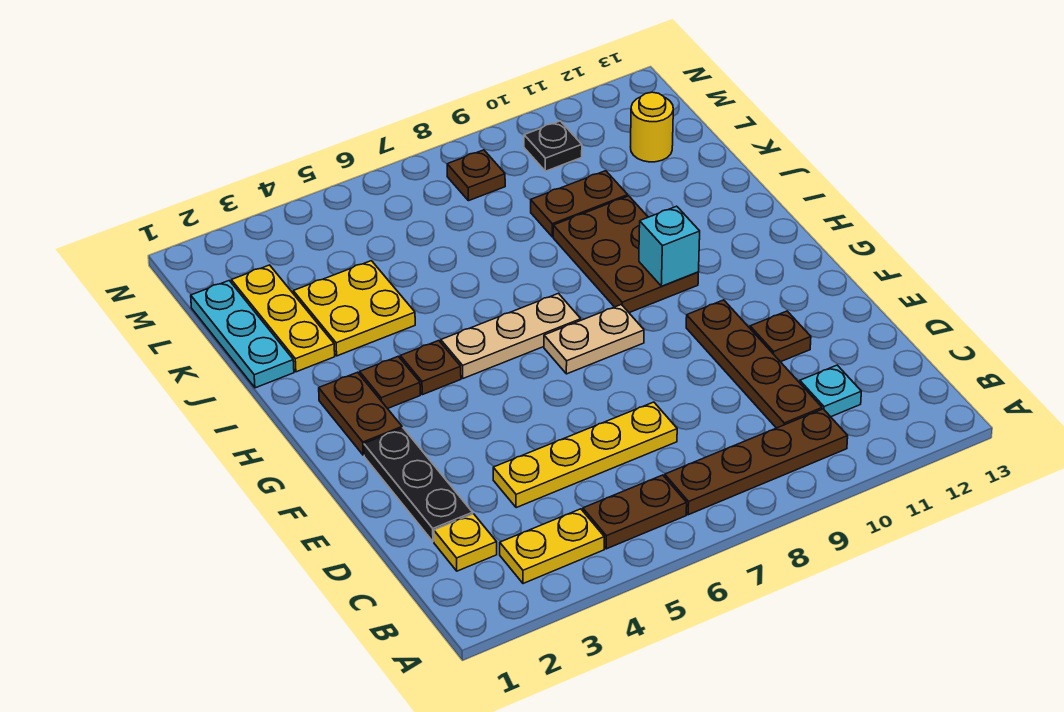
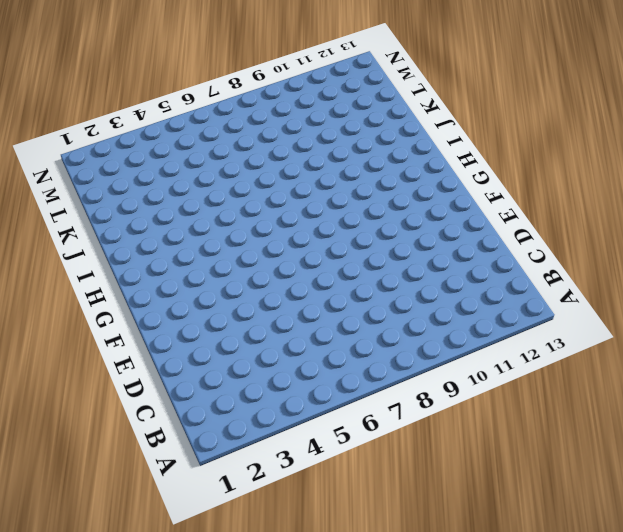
none -> yellow 1x2 plate [500,509,604,584]
none -> brown 1x2 plate [583,475,687,549]
none -> brown 1x4 plate [665,409,848,515]

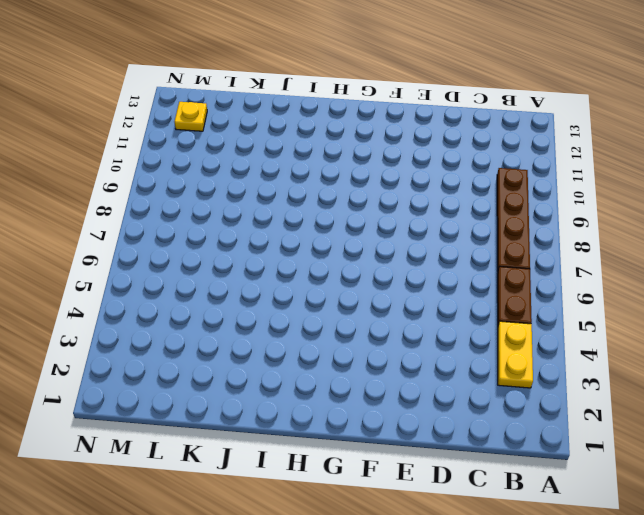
yellow 1x1 plate [175,102,207,131] -> yellow 1x1 plate moved to [434,514,497,571]
none -> brown 1x4 plate [686,300,822,428]
none -> cyan 1x1 plate [800,365,861,417]
none -> black 1x3 plate [364,428,473,542]

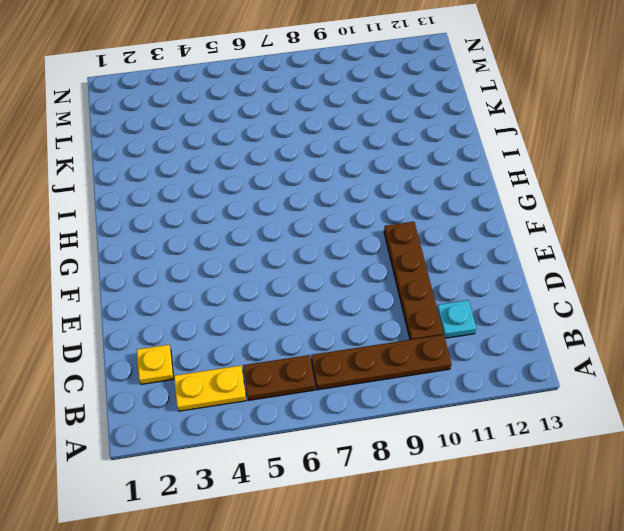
none -> black 1x3 plate [364,428,473,542]
none -> yellow 1x4 plate [493,402,677,508]
none -> brown 1x1 plate [750,311,811,362]

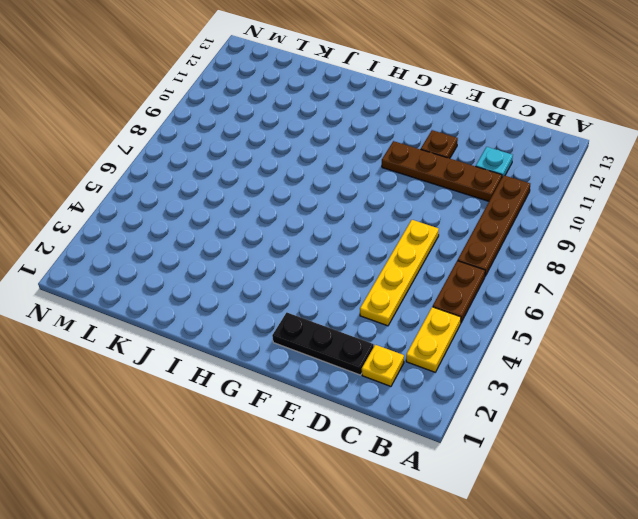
none -> brown 1x2 plate [319,372,402,455]
none -> tan 1x2 plate [544,305,644,374]
none -> brown 1x1 plate [360,356,420,409]

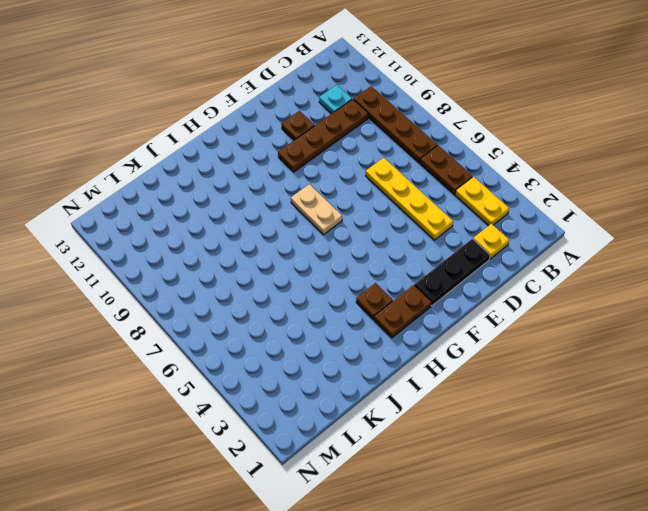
none -> brown 1x1 plate [400,341,461,395]
none -> tan 1x3 plate [441,293,581,378]
none -> brown 2x3 plate [553,196,698,313]

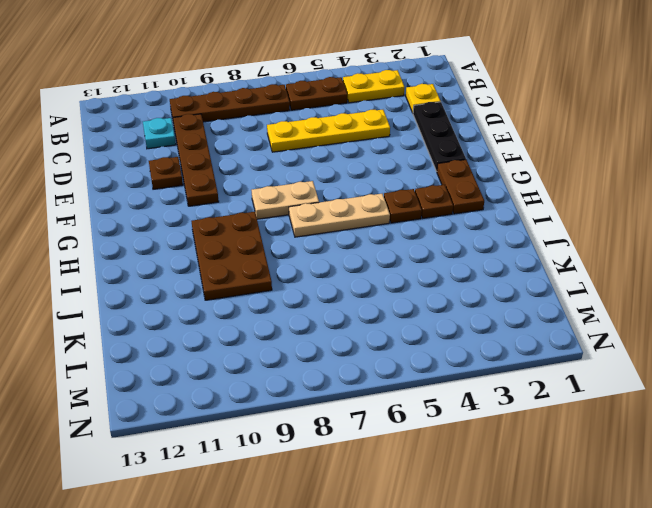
none -> cyan 1x3 plate [191,281,294,388]
none -> yellow 1x3 plate [231,265,335,372]
none -> yellow 2x2 plate [293,261,415,356]

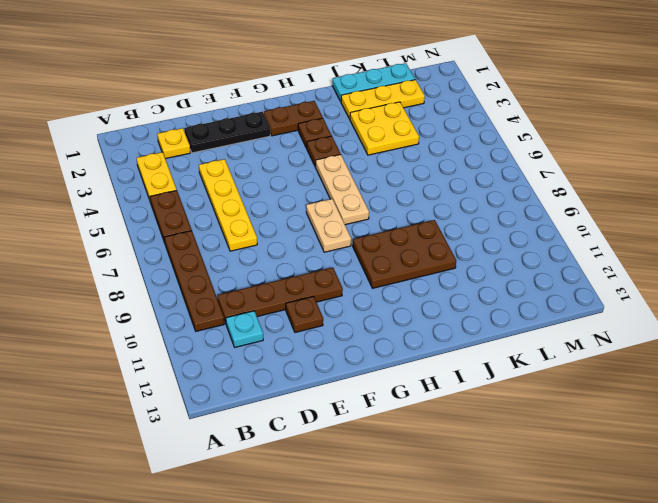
none -> brown 1x2 plate [531,171,628,237]
none -> yellow 1x1 round brick [631,92,673,162]
none -> brown 1x1 plate [447,150,505,201]

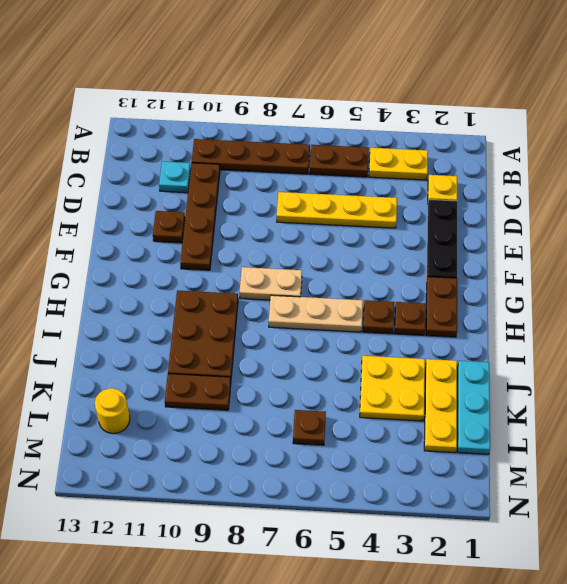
brown 1x1 plate [293,410,326,445] -> brown 1x1 plate moved to [447,150,505,201]
none -> black 1x1 plate [524,121,582,171]
none -> cyan 1x1 brick [639,206,700,286]

